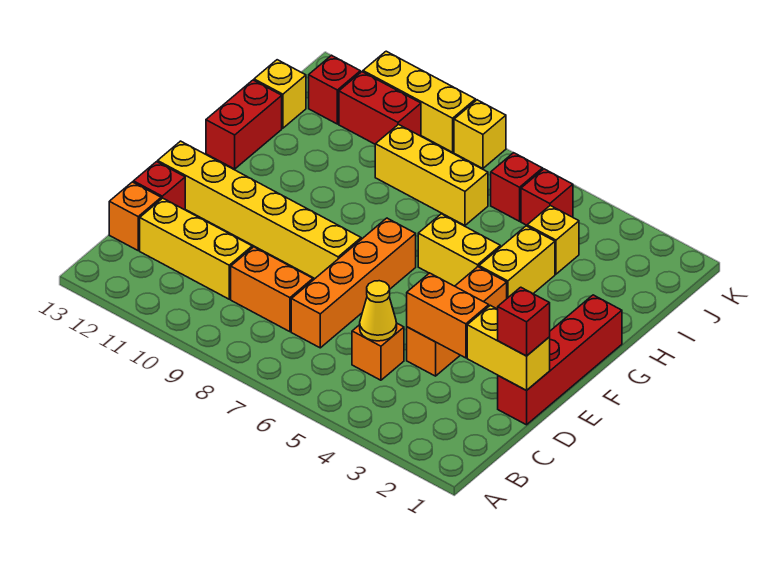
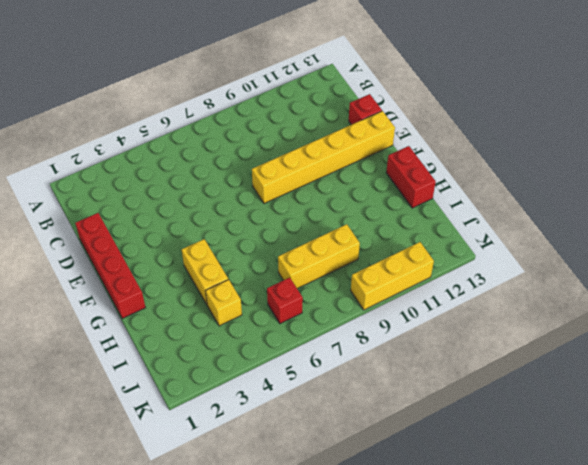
none -> orange 1x1 brick [352,324,404,380]
none -> orange 1x4 brick [291,218,416,348]
none -> orange 1x2 brick [231,247,313,332]

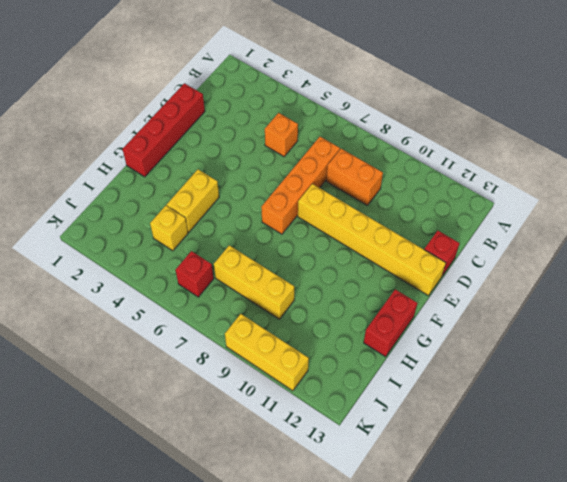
none -> yellow 1x3 brick [140,198,252,299]
none -> orange 1x1 brick [109,182,161,250]
none -> orange 1x3 brick [407,267,507,376]

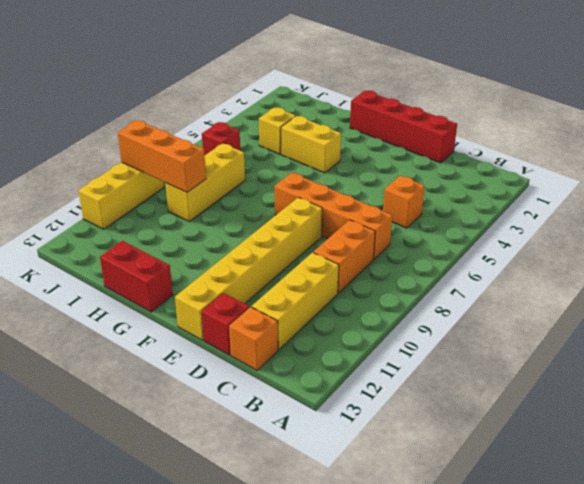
orange 1x3 brick [118,120,206,192] -> orange 1x3 brick moved to [407,267,507,376]
none -> yellow 1x2 brick [418,214,500,286]
none -> yellow 1x1 brick [254,60,306,128]
none -> red 1x1 brick [521,169,573,225]

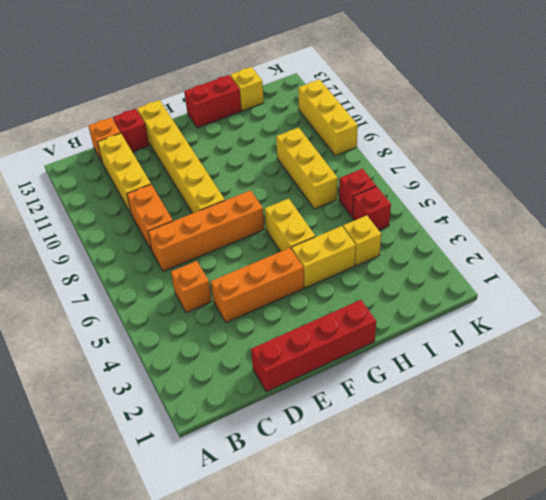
none -> red 1x2 brick [339,72,421,144]
none -> red 1x1 brick [309,55,360,124]
none -> yellow 1x1 brick [454,100,506,168]

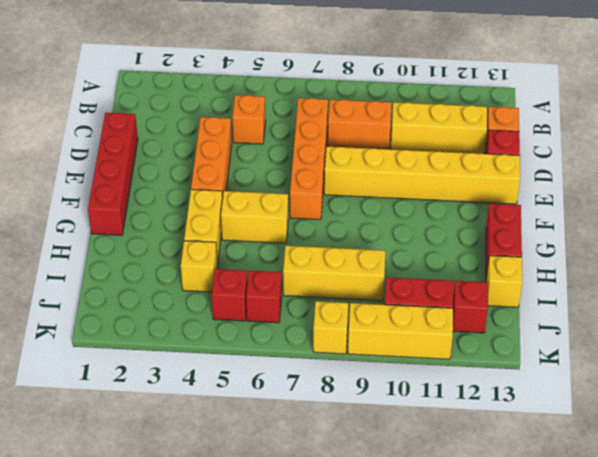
none -> yellow 1x1 cone [360,281,397,341]
none -> yellow 1x2 brick [467,305,550,390]
none -> orange 1x2 brick [407,273,489,358]

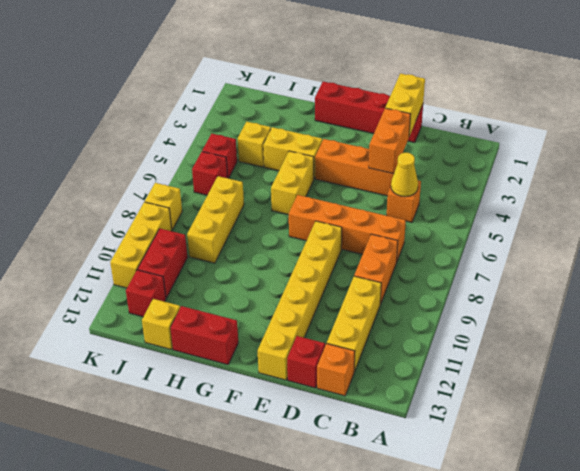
none -> red 1x1 brick [498,287,550,356]

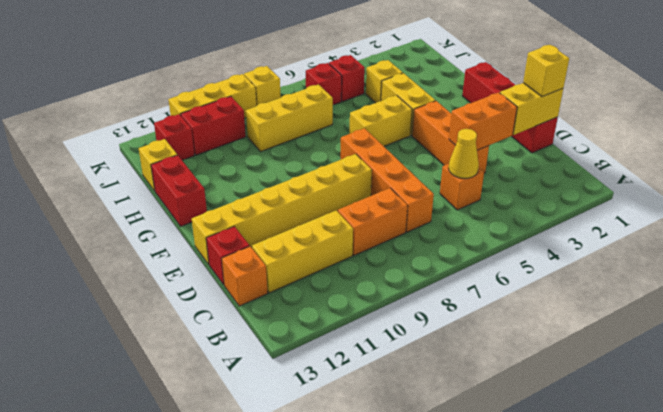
yellow 1x1 brick [523,45,569,97] -> red 1x1 brick [498,287,550,356]

